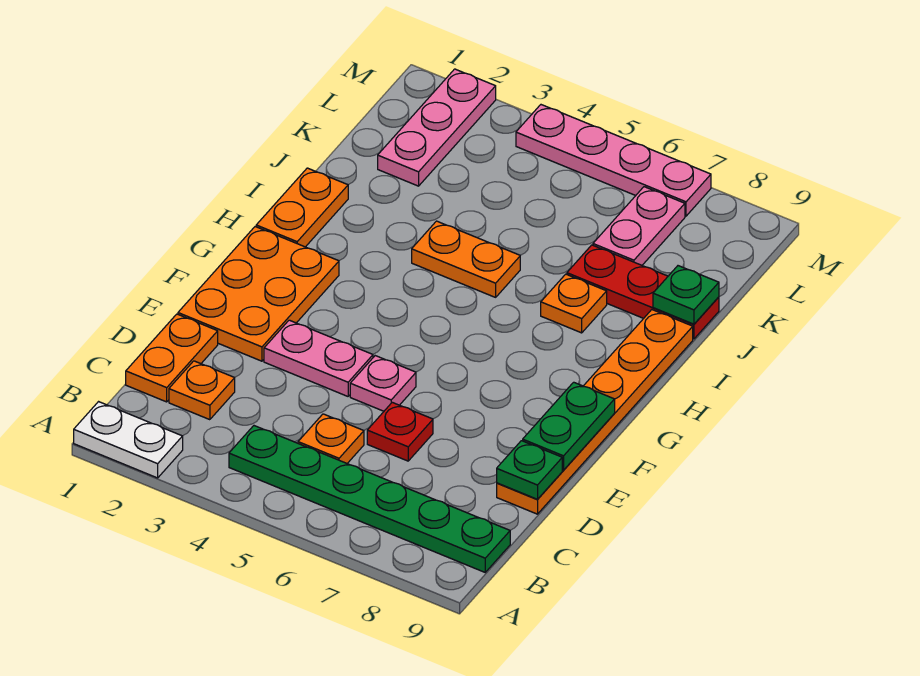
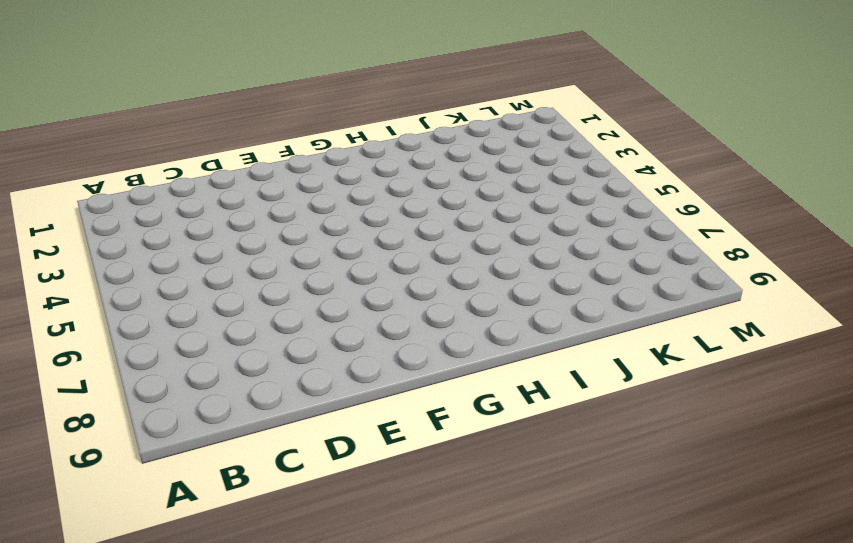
none -> white 1x2 plate [74,402,183,478]
none -> green 1x6 plate [229,426,510,572]
none -> orange 1x2 plate [126,314,218,402]

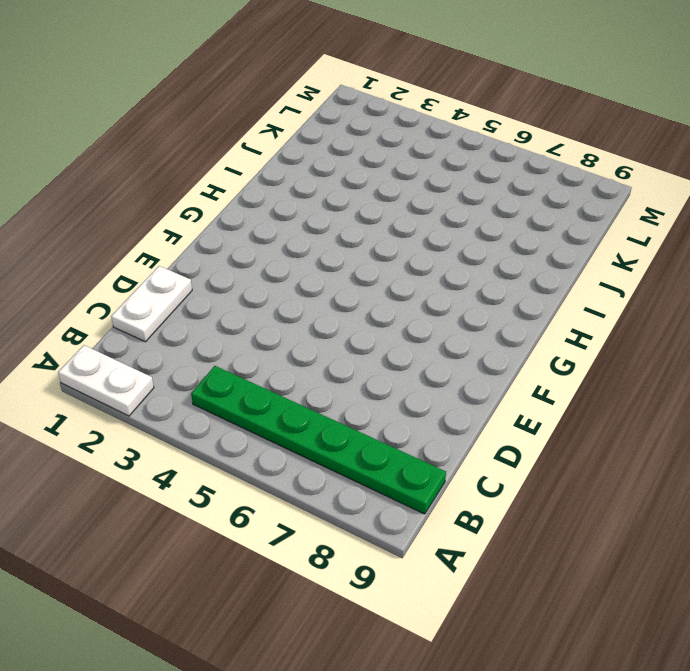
white 1x2 plate [111,266,192,342] -> orange 1x2 plate [126,314,218,402]
none -> orange 1x1 plate [169,361,235,420]
none -> orange 1x1 plate [298,414,364,463]
none -> red 1x1 plate [367,402,433,461]

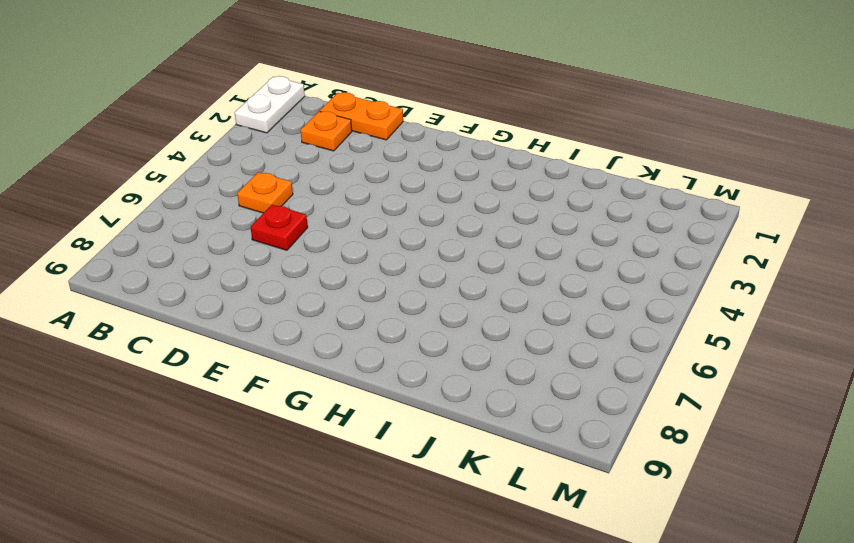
none -> green 1x6 plate [229,426,510,572]
none -> orange 1x6 plate [497,310,693,514]
none -> orange 2x3 plate [178,227,339,361]

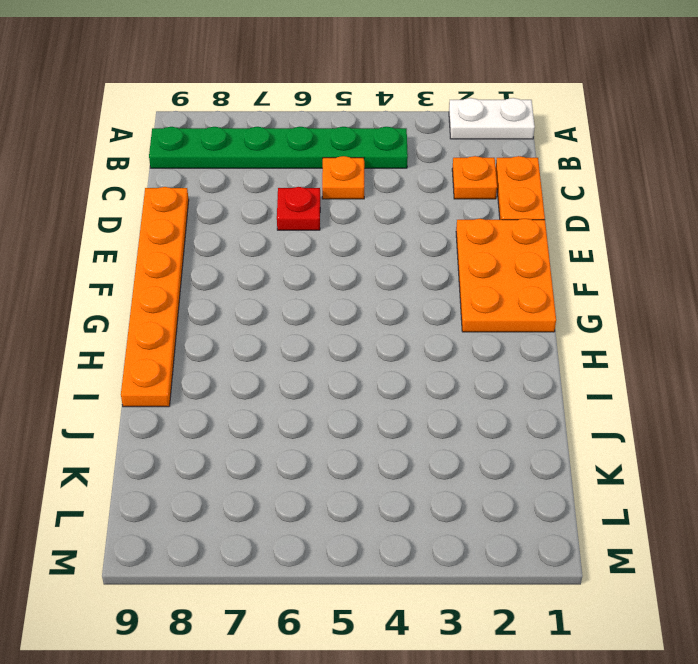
none -> pink 1x2 plate [264,320,373,396]
none -> pink 1x1 plate [350,356,416,411]
none -> orange 1x2 plate [256,168,348,247]

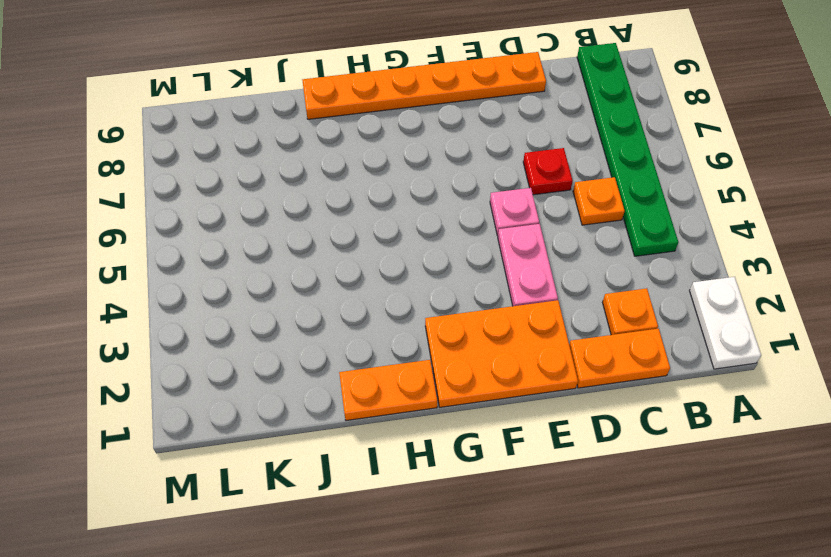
none -> orange 1x2 plate [412,221,520,297]
none -> orange 1x1 plate [541,274,607,333]
none -> red 1x3 plate [567,245,719,339]

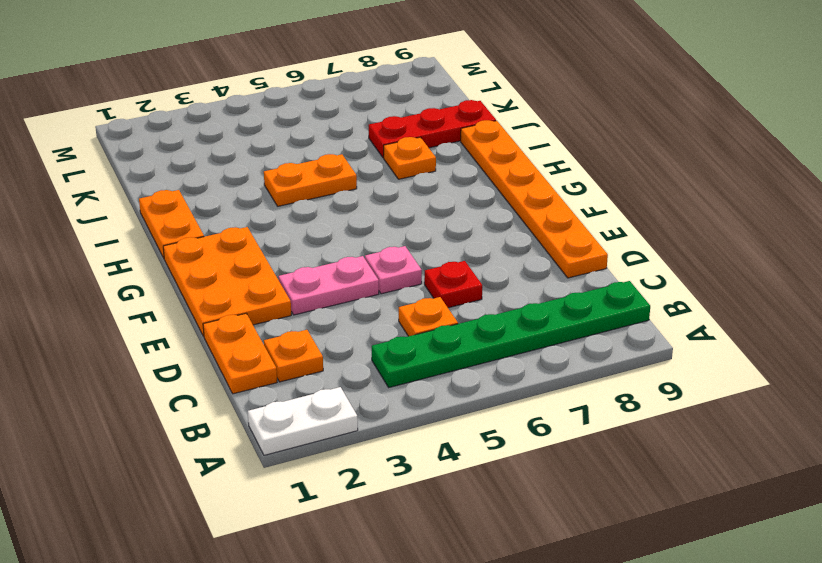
none -> pink 1x3 plate [378,69,496,186]
none -> pink 1x2 plate [593,187,685,265]
none -> pink 1x4 plate [516,105,711,216]

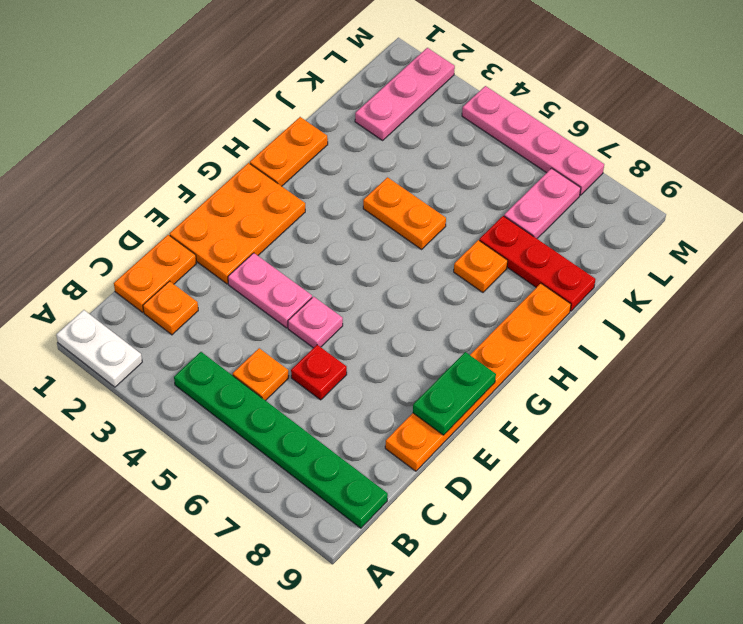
none -> green 1x1 plate [497,441,562,499]
none -> green 1x1 plate [653,266,719,324]

